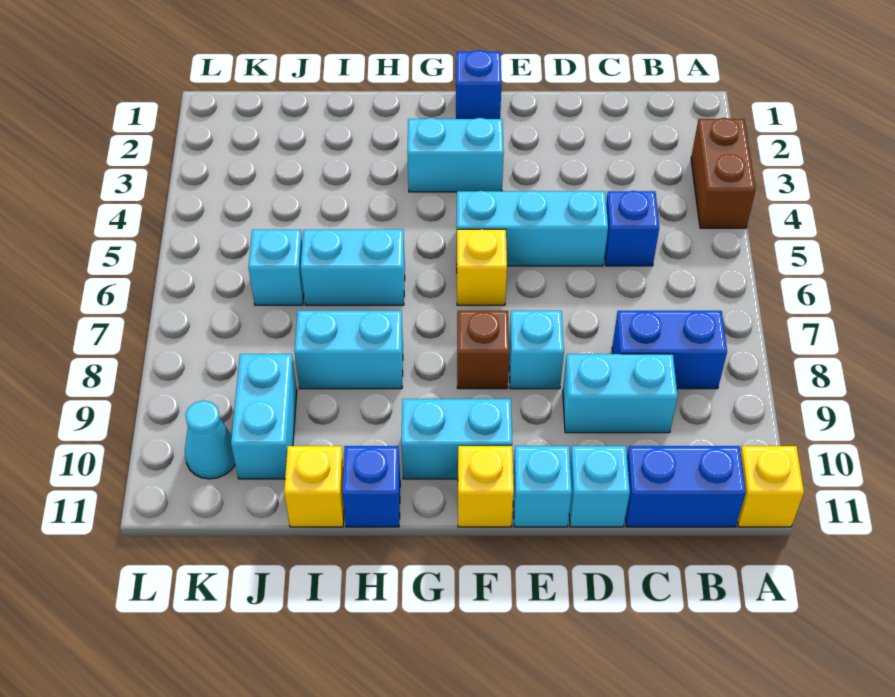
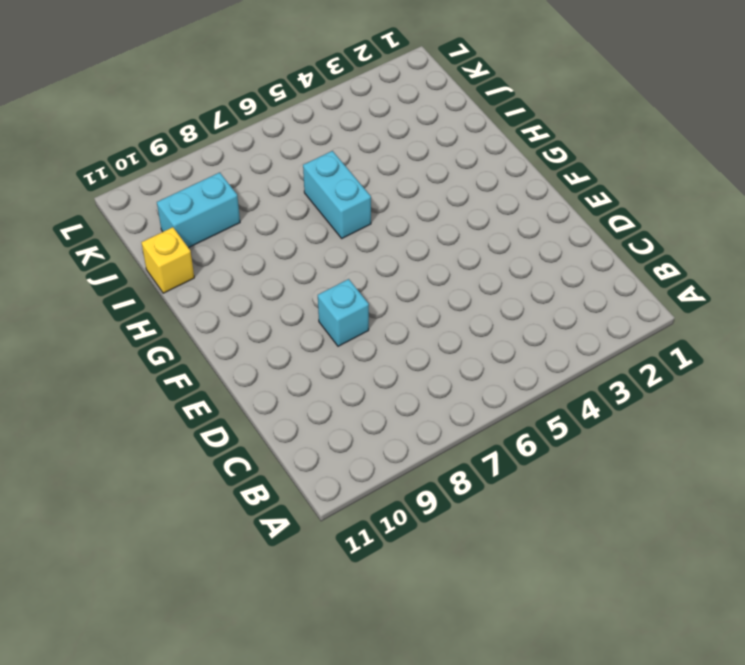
none -> brown 1x2 brick [691,118,756,228]
none -> yellow 1x1 brick [737,446,804,527]
none -> blue 1x2 brick [612,311,727,389]

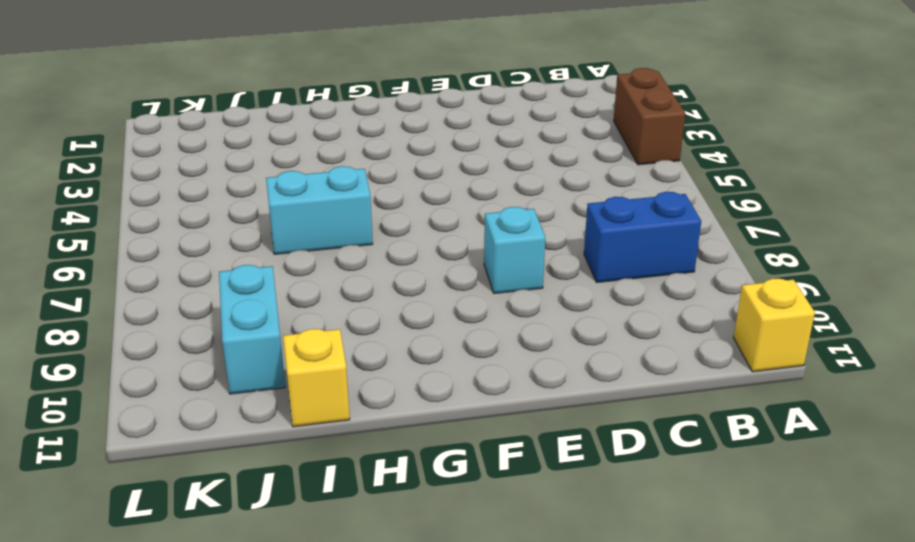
none -> blue 1x2 brick [625,446,746,527]
none -> blue 1x1 brick [605,191,659,266]
none -> cyan 1x2 brick [563,354,678,433]

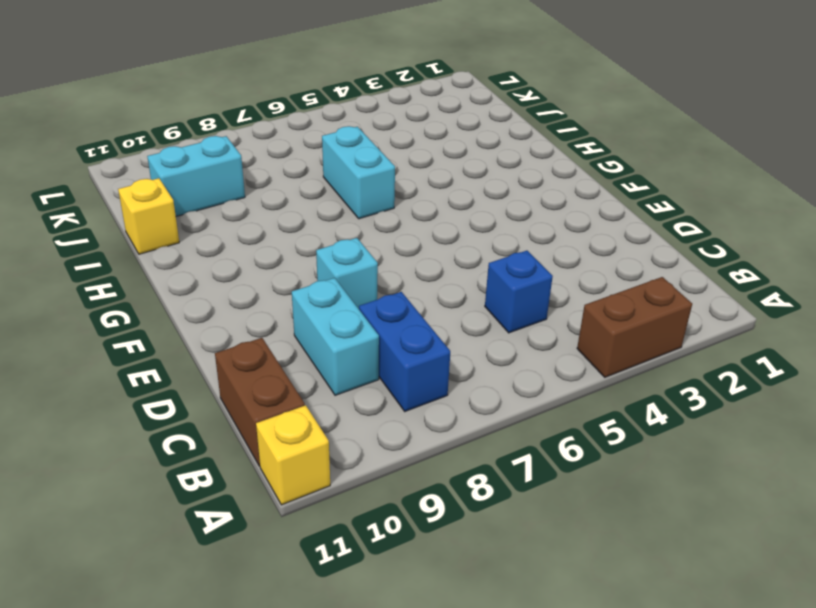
brown 1x2 brick [215,338,305,466] -> blue 1x2 brick [625,446,746,527]
none -> cyan 1x3 brick [457,191,608,266]
none -> cyan 1x1 brick [569,446,630,527]
none -> cyan 1x1 brick [513,446,572,527]

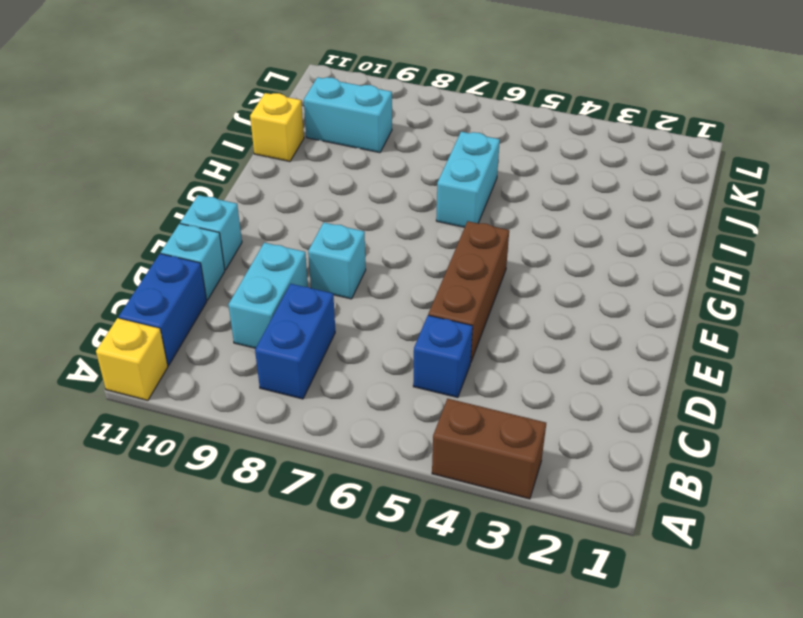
brown 1x3 brick [428,221,509,361] -> cyan 1x3 brick [457,191,608,266]
none -> blue 1x1 brick [456,50,502,119]
none -> cyan 1x2 brick [407,118,504,192]
none -> yellow 1x1 brick [457,229,507,305]

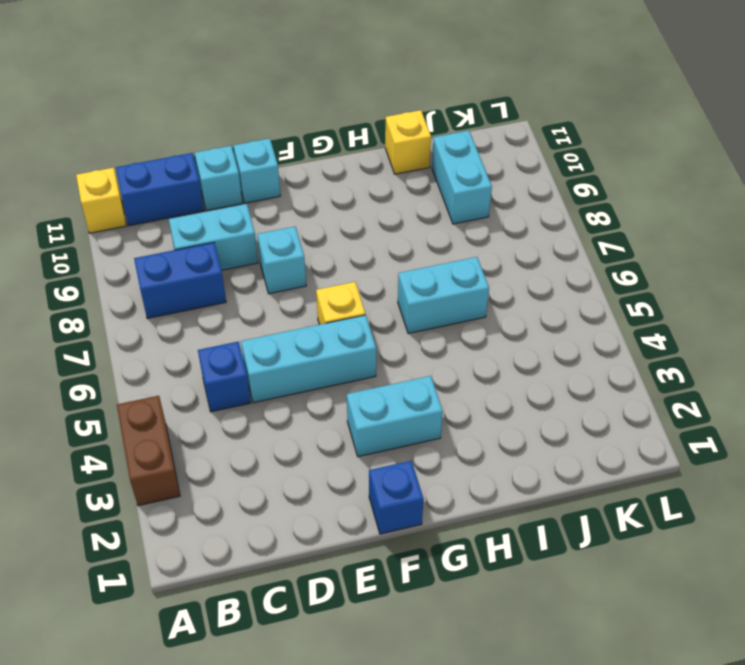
none -> brown 1x1 brick [457,311,510,389]
none -> cyan 1x2 brick [401,399,512,479]
none -> yellow 1x1 brick [458,446,514,527]

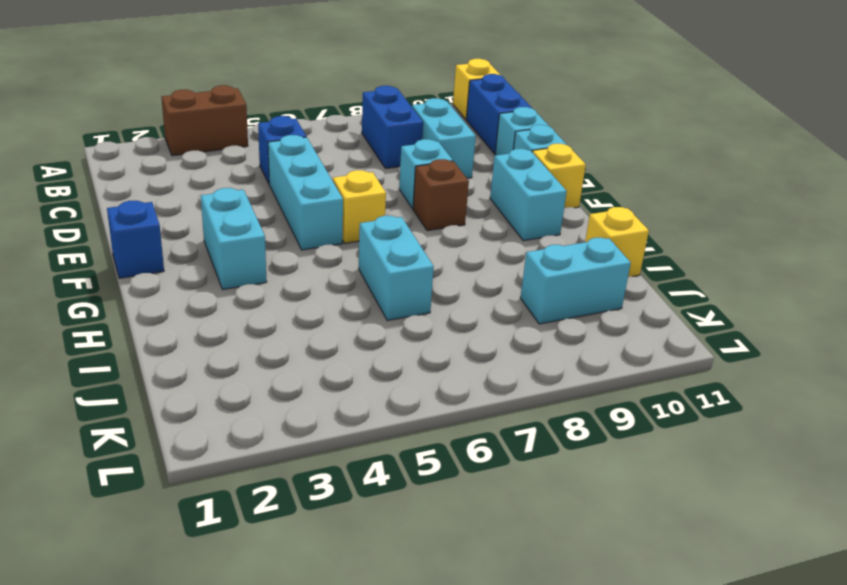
none -> cyan 1x2 brick [295,311,403,389]
none -> blue 1x1 brick [342,446,400,527]
none -> cyan 1x1 brick [248,229,304,305]

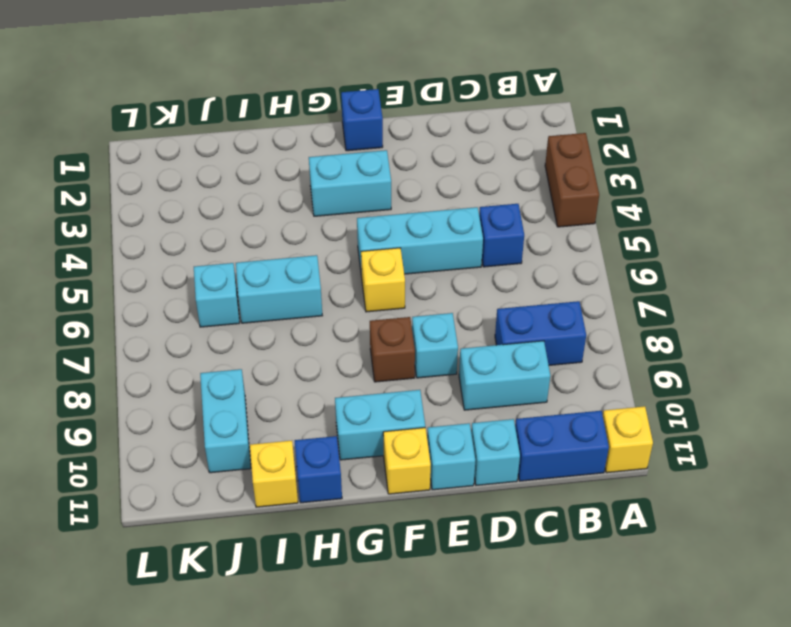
none -> cyan 1x2 brick [295,311,403,389]
none -> cyan 1x1 cone [185,401,235,479]

